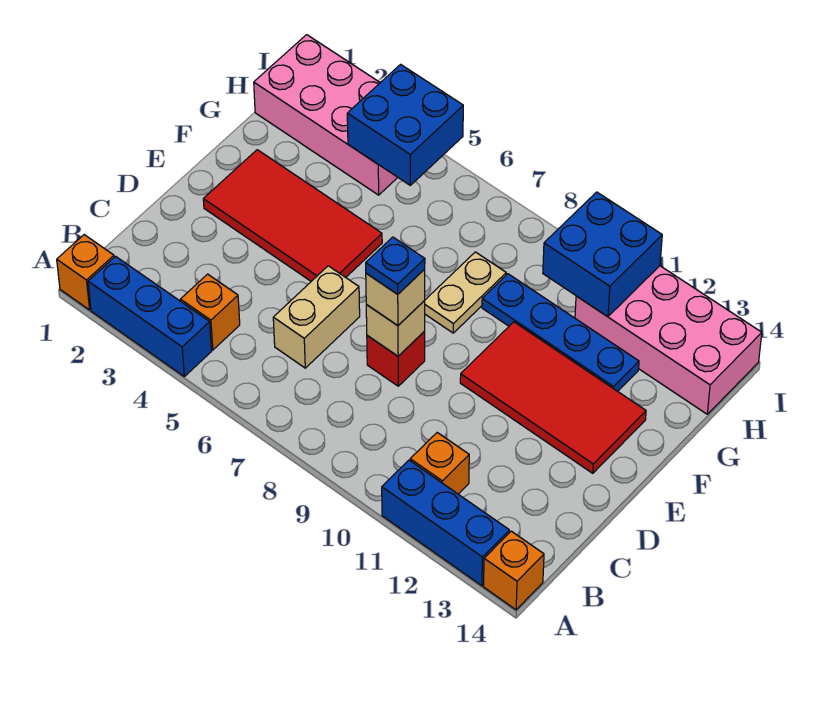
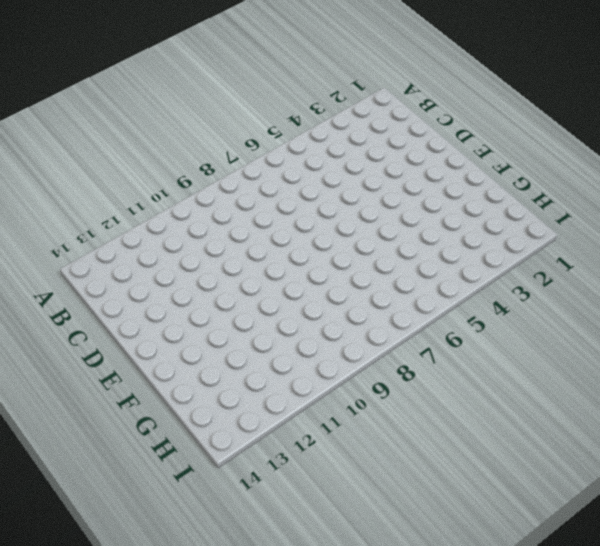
none -> orange 1x1 brick [57,235,114,310]
none -> blue 1x3 brick [88,256,212,376]
none -> blue 1x3 brick [382,460,509,586]

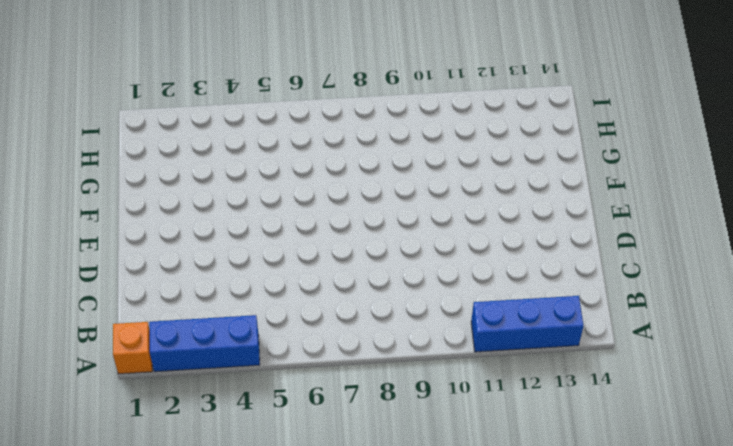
none -> orange 1x1 brick [483,531,544,610]
none -> orange 1x1 brick [180,274,240,350]
none -> orange 1x1 brick [410,433,469,494]

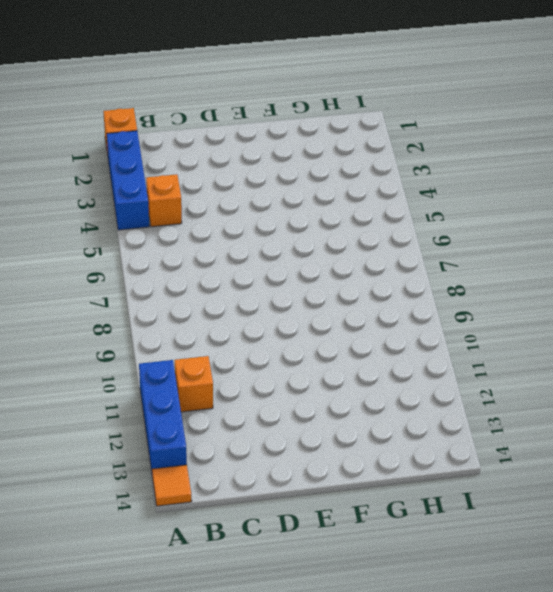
orange 1x1 tile [152,465,192,506] -> orange 1x1 brick [483,531,544,610]
none -> tan 1x2 brick [273,266,360,368]
none -> red 1x1 brick [367,331,425,386]
none -> red 2x4 tile [203,150,382,281]

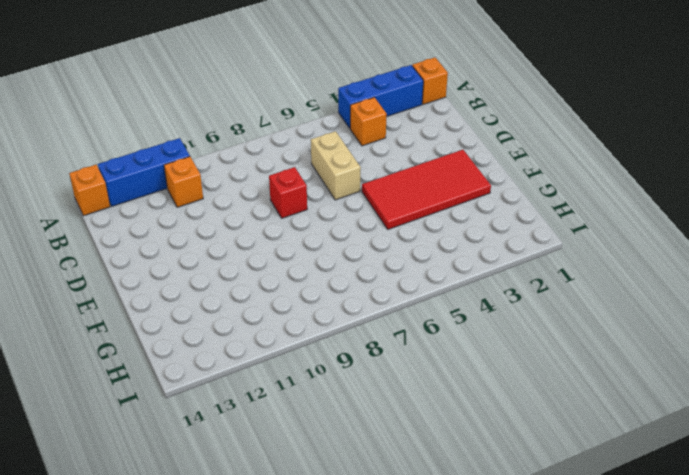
none -> red 2x4 tile [460,322,646,473]
none -> tan 1x2 plate [425,252,506,333]
none -> blue 1x4 plate [482,274,639,391]

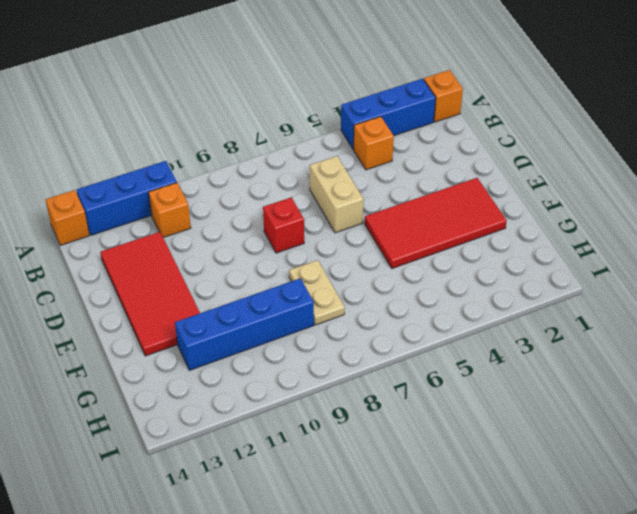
red 2x4 tile [100,232,200,356] -> red 2x4 tile turned to [460,322,646,473]
blue 1x4 brick [175,278,314,370] -> blue 1x4 plate [482,274,639,391]
none -> pink 2x4 brick [254,35,398,195]
none -> pink 2x4 brick [575,266,762,414]
none -> tan 1x1 brick [366,301,425,356]

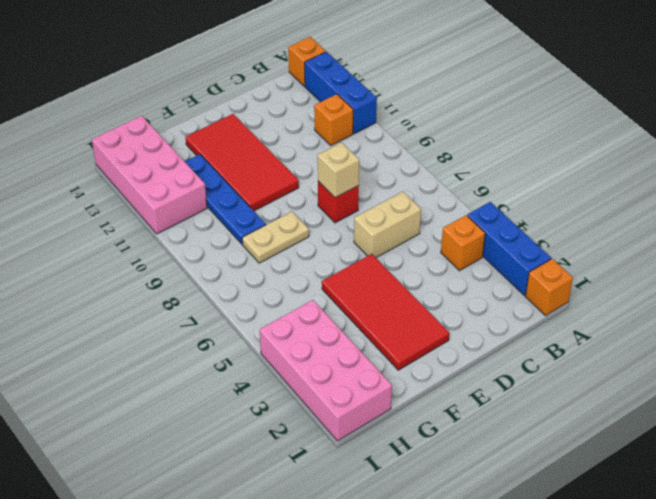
none -> blue 2x2 brick [347,64,463,185]
none -> blue 2x2 brick [543,192,662,317]
none -> tan 1x1 brick [366,269,425,326]

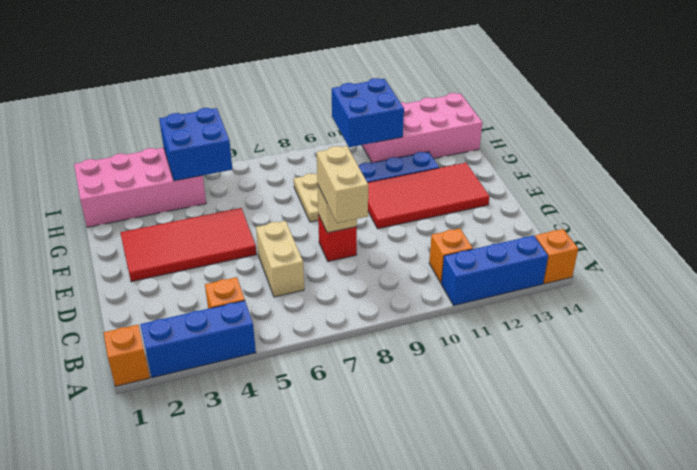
tan 1x2 brick [317,146,368,223] -> tan 1x1 brick [366,269,425,326]
none -> blue 1x1 plate [366,237,425,294]

